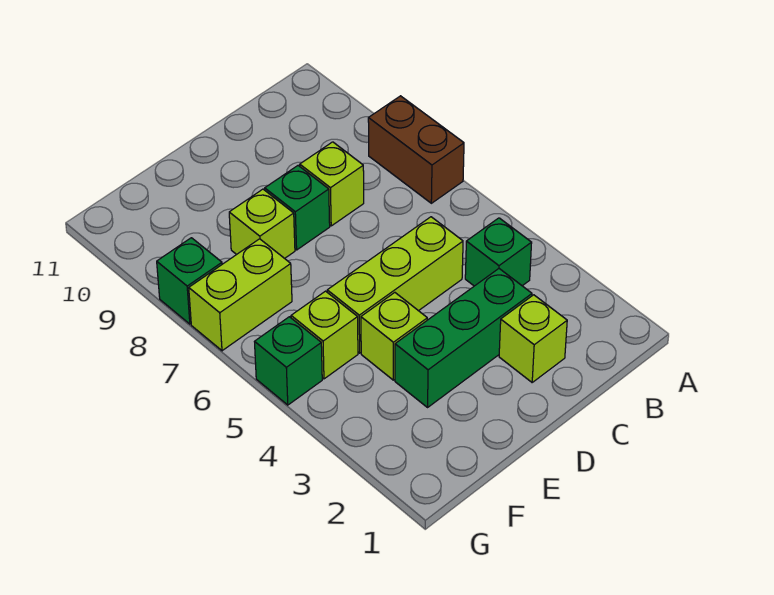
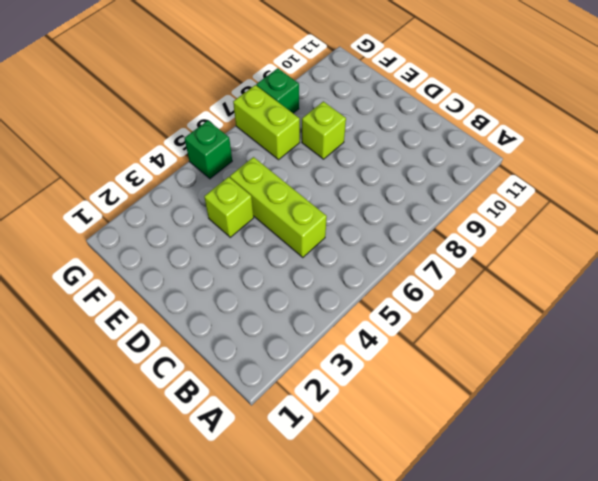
none -> brown 1x2 brick [368,96,464,203]
none -> green 1x1 brick [465,218,532,286]
none -> lime 1x1 brick [499,295,567,382]

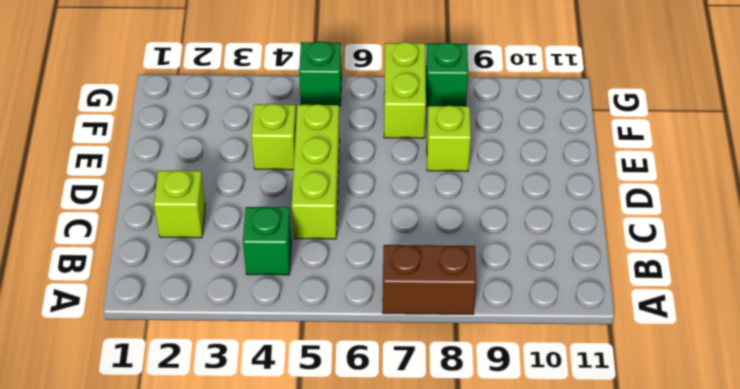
none -> green 1x3 brick [395,269,532,407]
none -> lime 1x1 brick [300,142,364,226]
none -> green 1x1 brick [265,166,330,250]

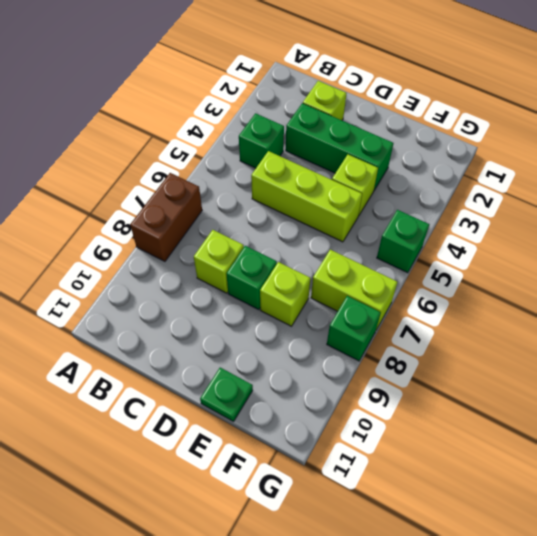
green 1x1 plate [200,368,253,422] -> none
none -> lime 1x1 brick [291,291,358,379]

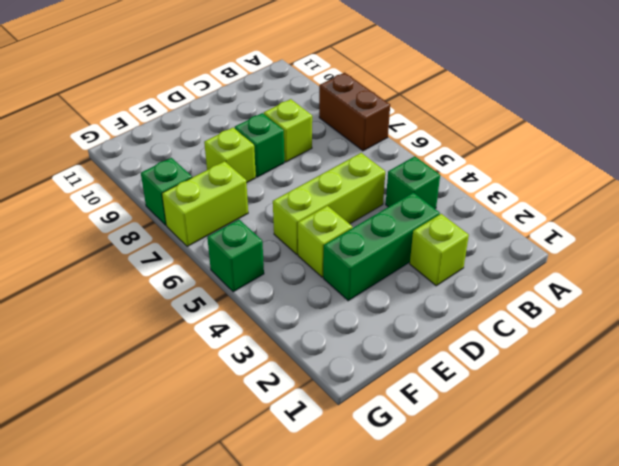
none -> lime 1x1 brick [291,291,358,379]

